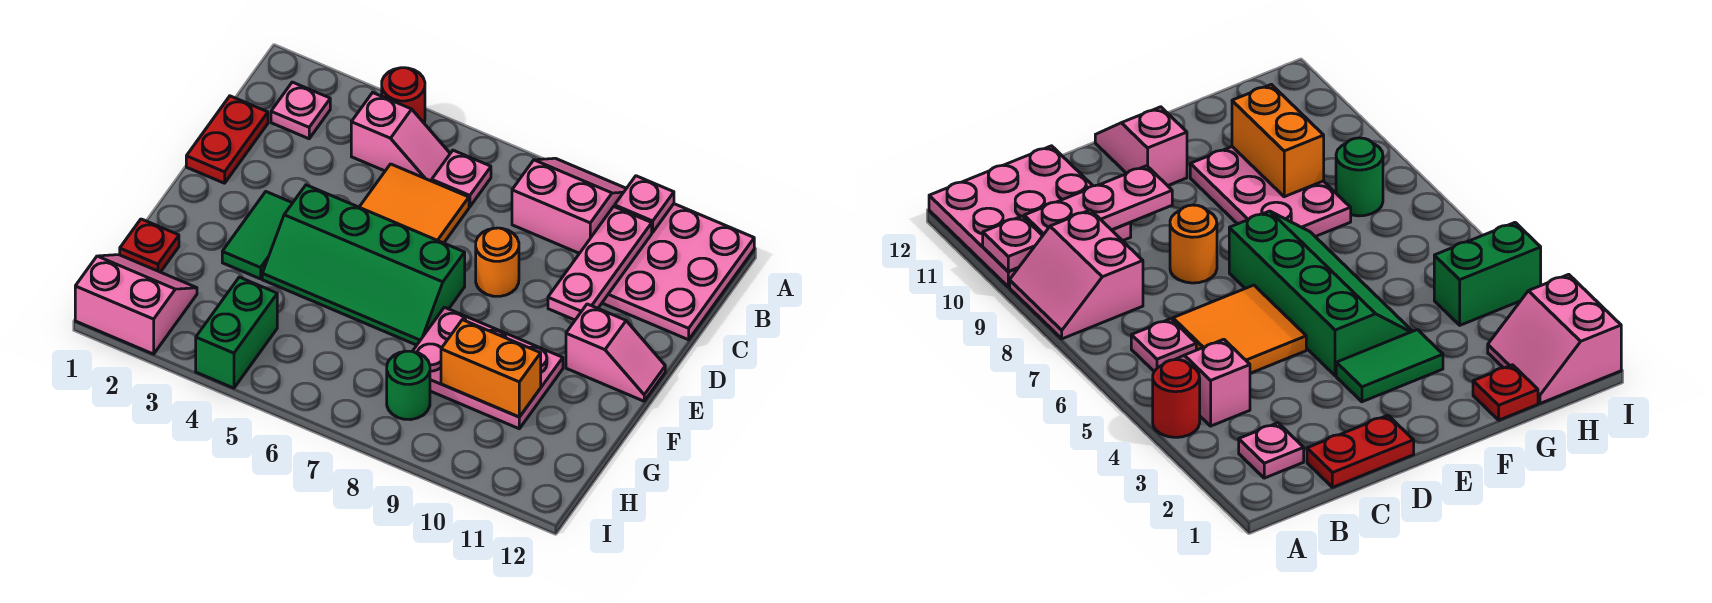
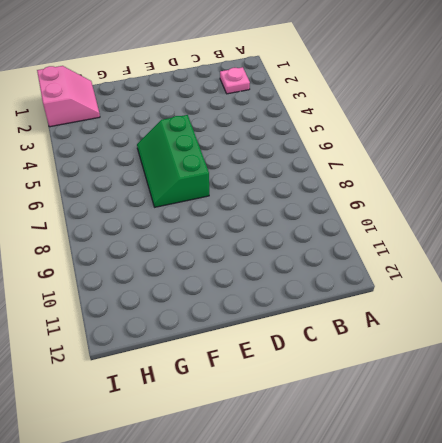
green 2x3 slope [137,115,209,207] -> green 2x4 slope [262,185,465,345]
none -> red 1x1 round brick [382,68,425,123]
none -> pink 2x2 slope [512,158,626,253]
none -> pink 3x3 plate [602,204,754,340]

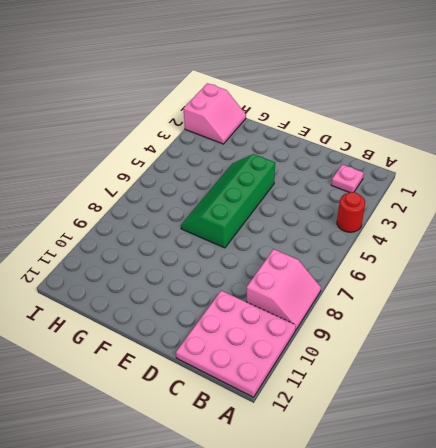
none -> pink 1x2 slope [351,93,450,181]
none -> pink 1x1 plate [432,150,491,207]
none -> red 1x2 plate [186,96,268,183]

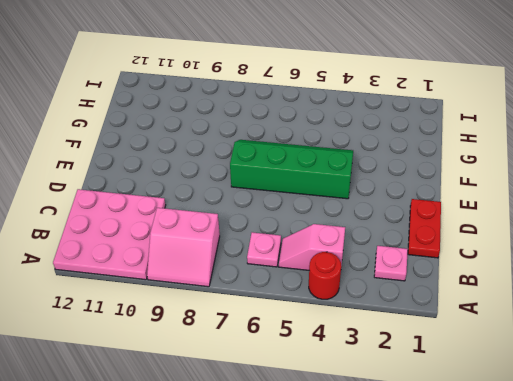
none -> orange 2x2 tile [360,164,469,243]
none -> orange 1x1 round brick [476,228,519,296]
none -> green 1x2 tile [222,192,292,279]

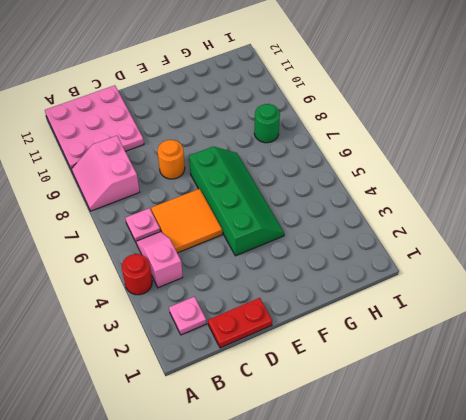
none -> green 1x2 tile [222,192,292,279]
none -> pink 1x2 slope [566,304,665,401]
none -> pink 2x3 plate [413,307,563,429]

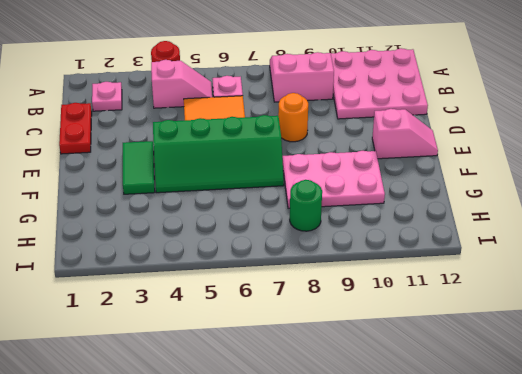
none -> red 1x1 plate [120,219,179,272]
none -> pink 2x2 slope [75,255,197,354]
none -> green 1x2 brick [196,277,277,388]

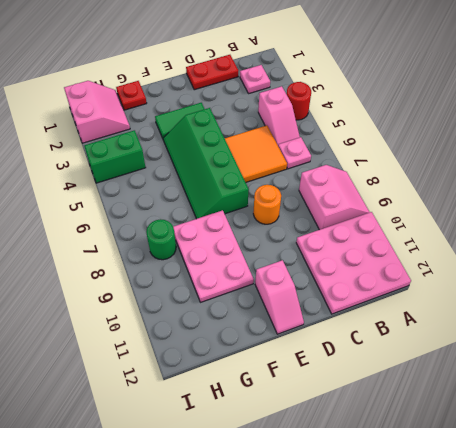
none -> pink 1x1 plate [615,176,674,232]
none -> pink 1x3 plate [548,207,652,320]
none -> orange 1x2 brick [441,320,541,417]

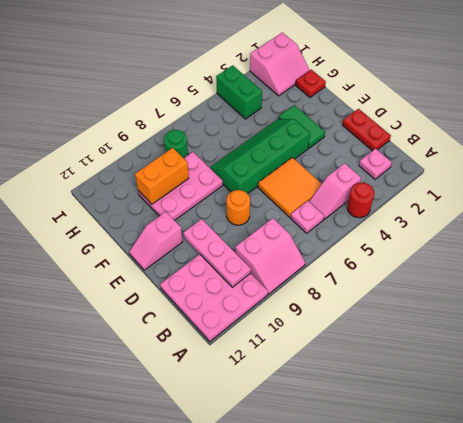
none -> pink 1x1 plate [615,176,674,232]

